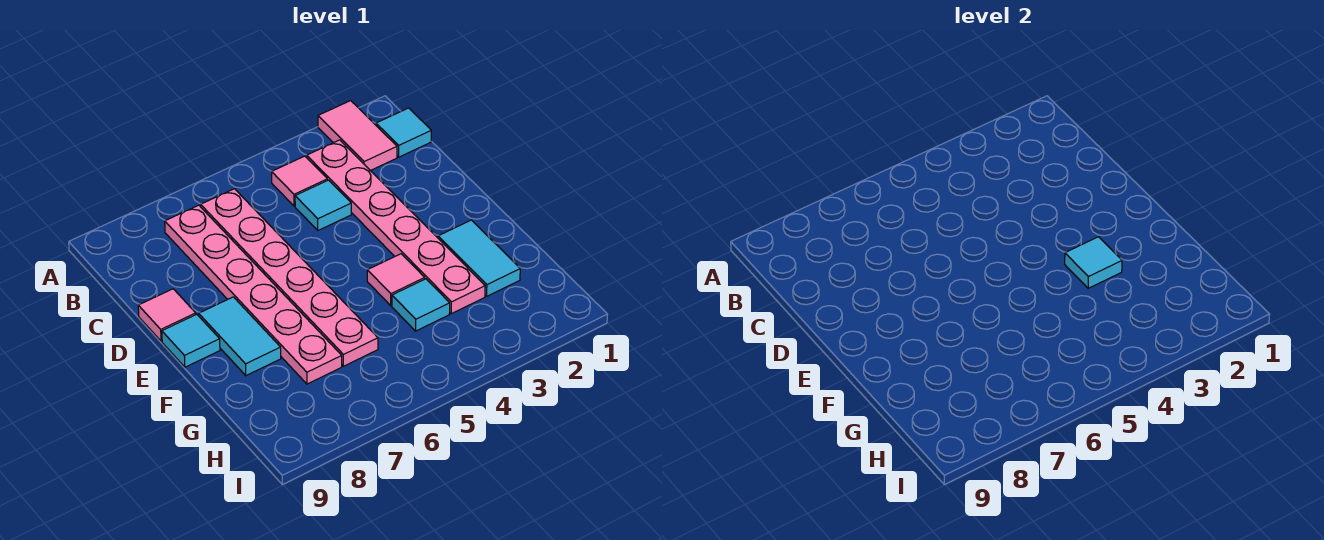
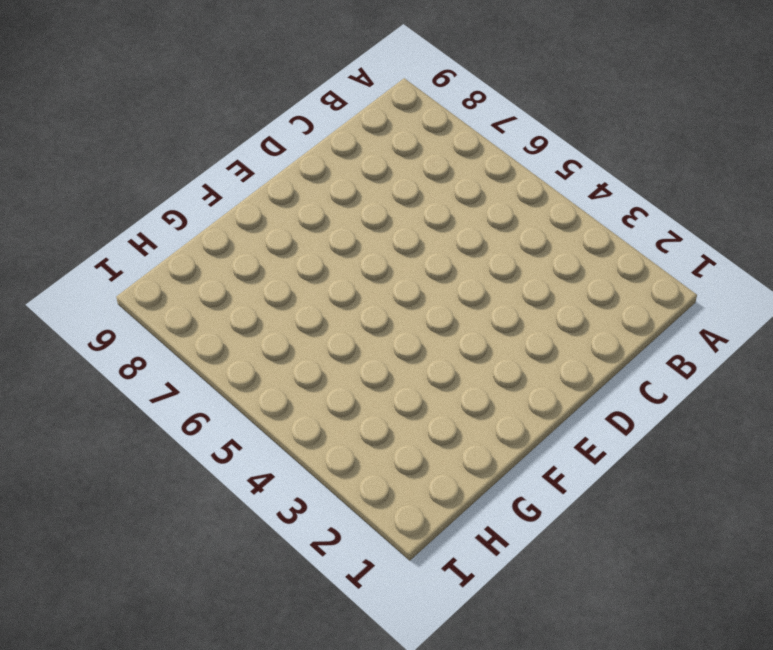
none -> pink 1x2 tile [318,101,397,171]
none -> cyan 1x1 tile [376,108,431,157]
none -> pink 1x6 plate [307,140,485,314]

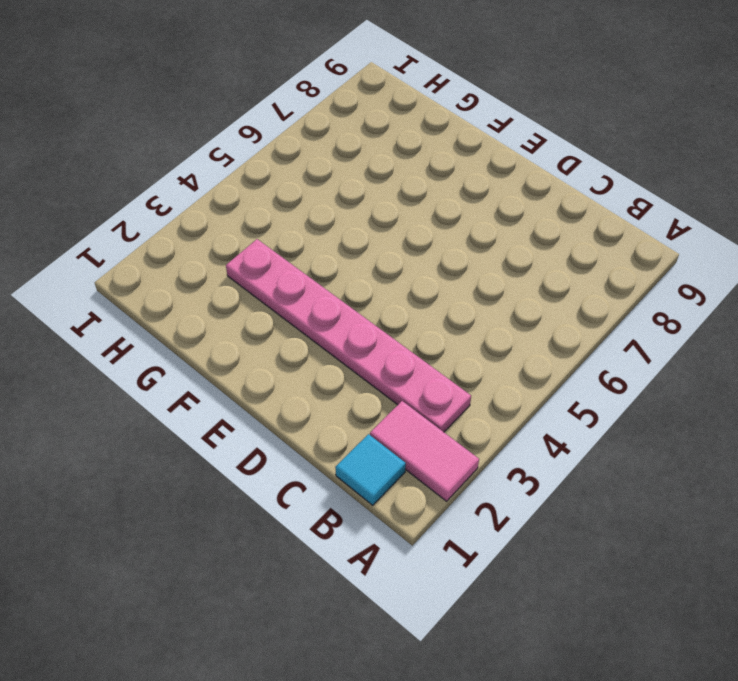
none -> pink 1x1 tile [272,156,327,206]
none -> pink 1x6 plate [201,189,378,366]
none -> pink 1x6 plate [165,205,342,384]

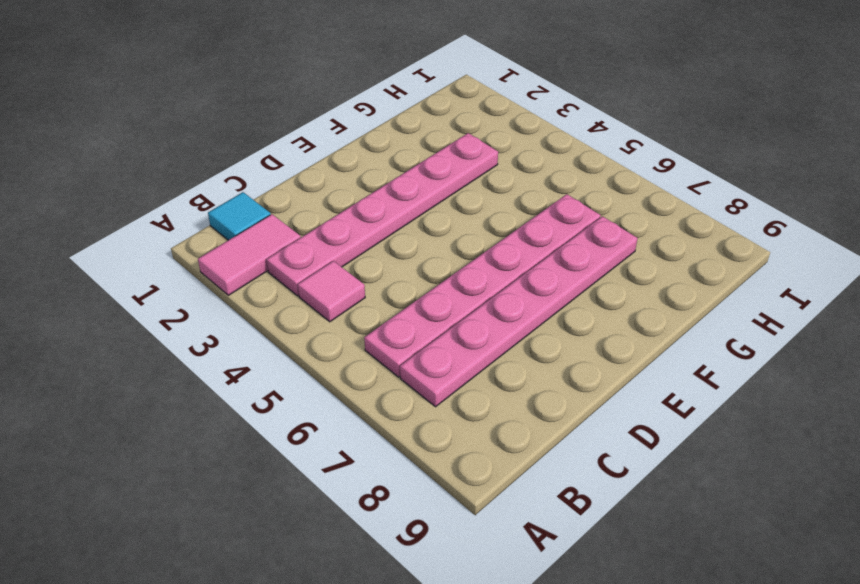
none -> cyan 1x1 tile [295,180,351,230]
none -> pink 1x1 tile [138,289,196,341]
none -> cyan 1x2 tile [199,297,281,376]

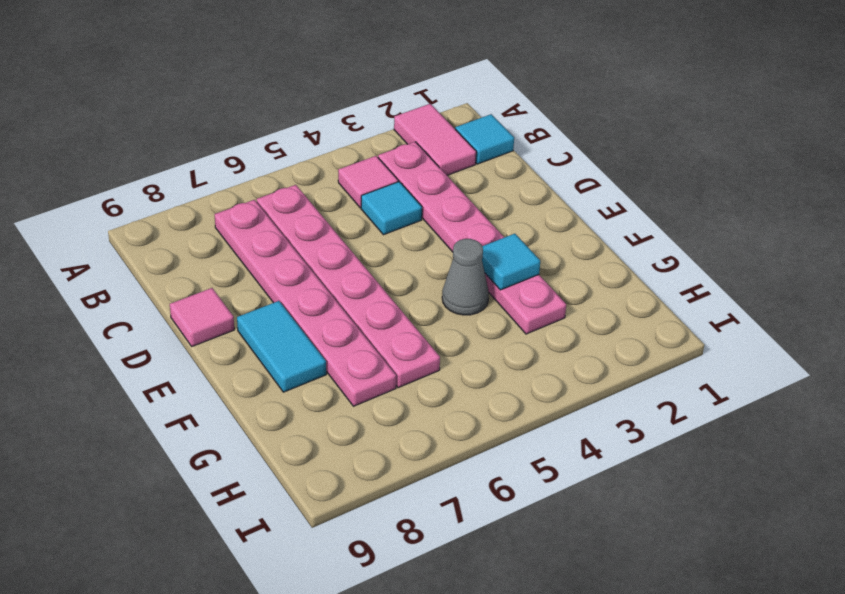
grey 1x1 cone [442,239,489,315] -> pink 1x1 tile [367,254,425,305]
none -> cyan 1x1 tile [162,314,220,367]
none -> cyan 1x2 tile [438,220,520,296]
none -> cyan 1x1 tile [392,279,450,331]

